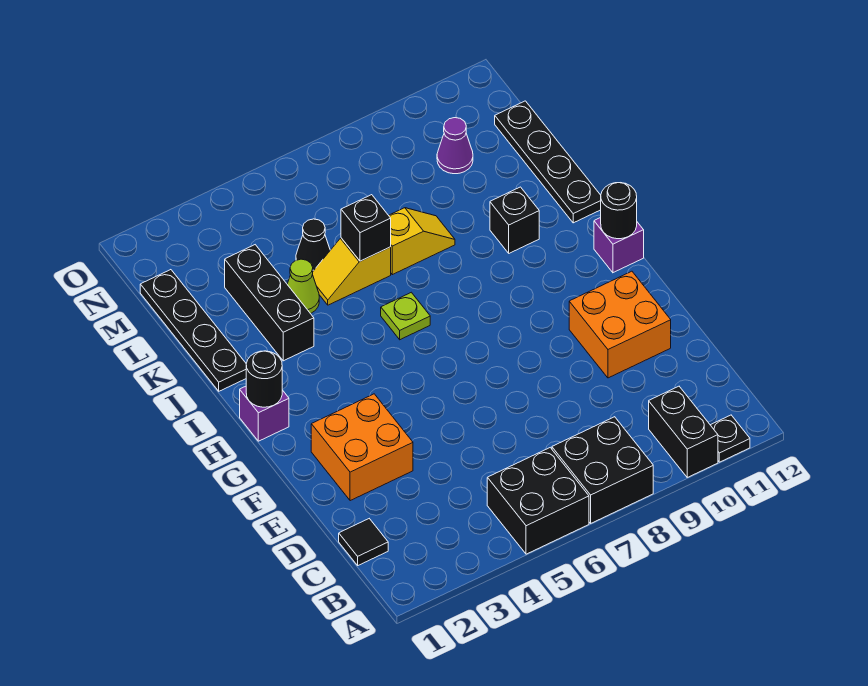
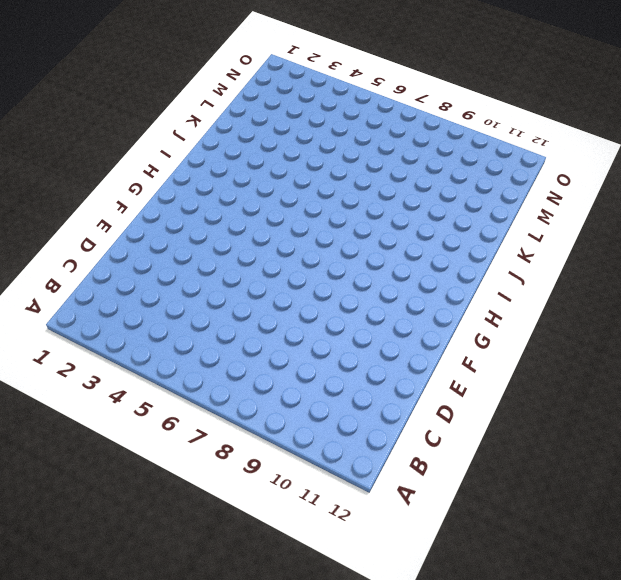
none -> black 2x2 brick [487,448,589,554]
none -> black 2x2 brick [552,417,653,523]
none -> black 1x2 brick [649,386,718,477]

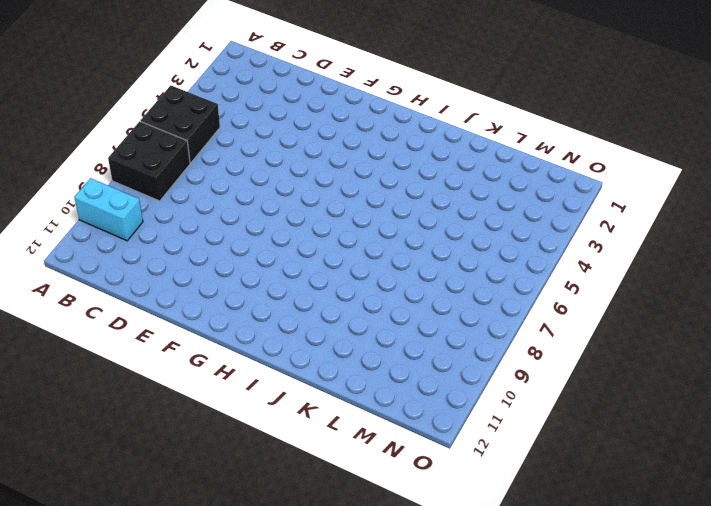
cyan 1x2 brick [74,178,143,241] -> black 1x2 brick [649,386,718,477]
none -> black 1x1 plate [711,415,750,462]
none -> black 1x1 tile [339,519,388,565]
none -> orange 2x2 brick [311,394,413,501]

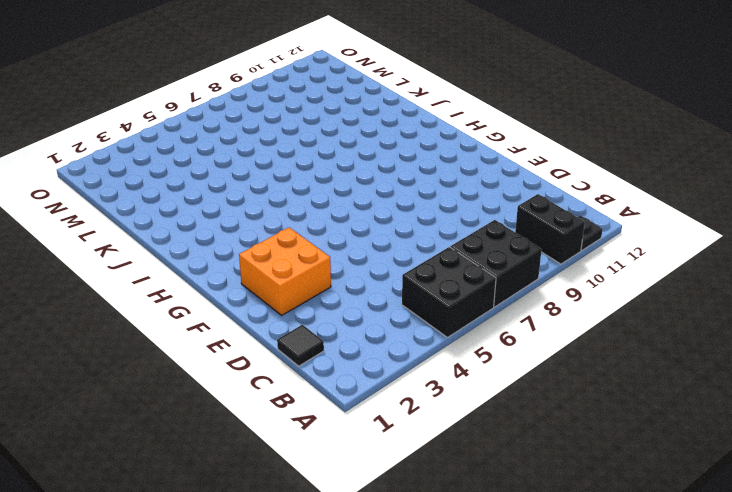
none -> orange 2x2 brick [569,271,671,378]
none -> purple 1x1 brick [240,386,289,441]
none -> purple 1x1 brick [594,218,644,273]

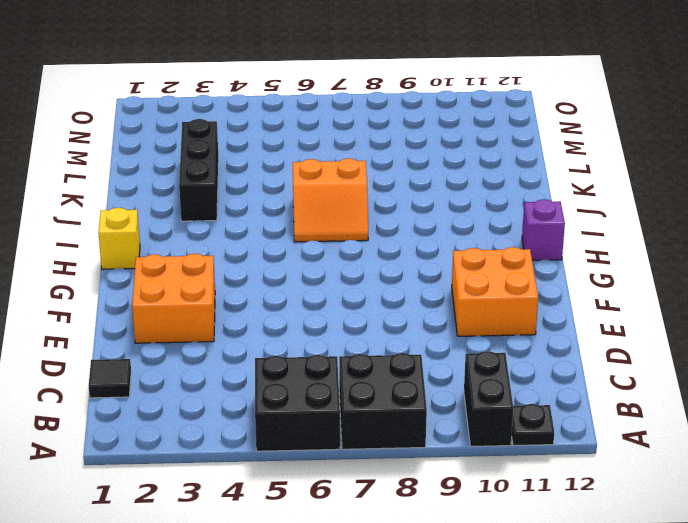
yellow 1x1 brick [98,208,140,269] -> purple 1x1 brick [240,386,289,441]
orange 2x2 slope [293,158,368,242] -> lime 1x1 plate [381,292,430,340]
none -> black 1x4 plate [140,270,246,391]
none -> black 1x1 brick [490,187,539,253]
none -> black 1x4 plate [495,101,601,223]

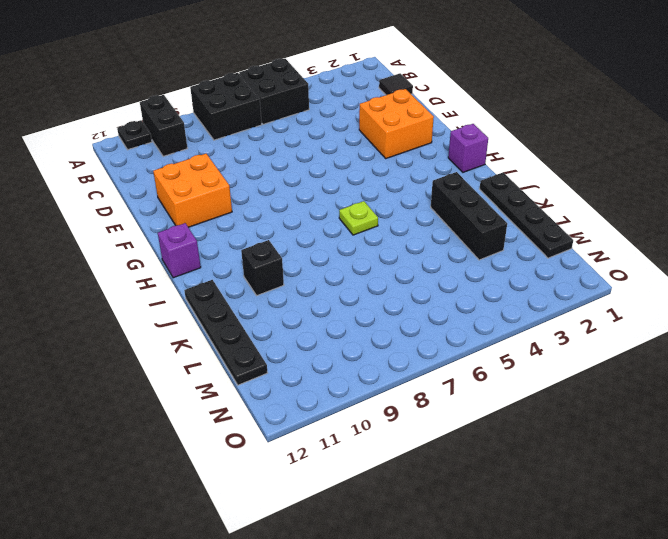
none -> lime 1x1 cone [287,259,319,314]
none -> yellow 1x2 slope [312,238,391,305]
none -> yellow 1x2 slope [389,208,455,275]

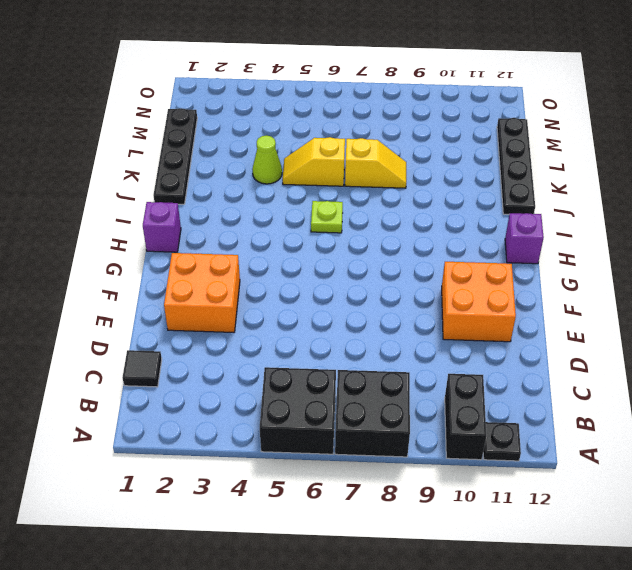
none -> black 1x3 brick [225,245,314,361]
none -> black 1x1 brick [490,187,539,253]
none -> black 1x1 cone [296,219,330,271]

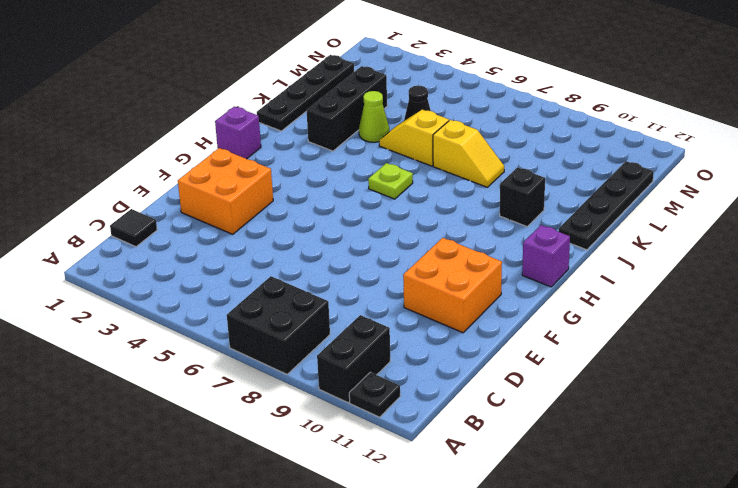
none -> black 2x2 brick [487,448,589,554]
none -> purple 1x1 cone [437,118,473,174]
none -> black 1x1 round brick [246,351,282,407]

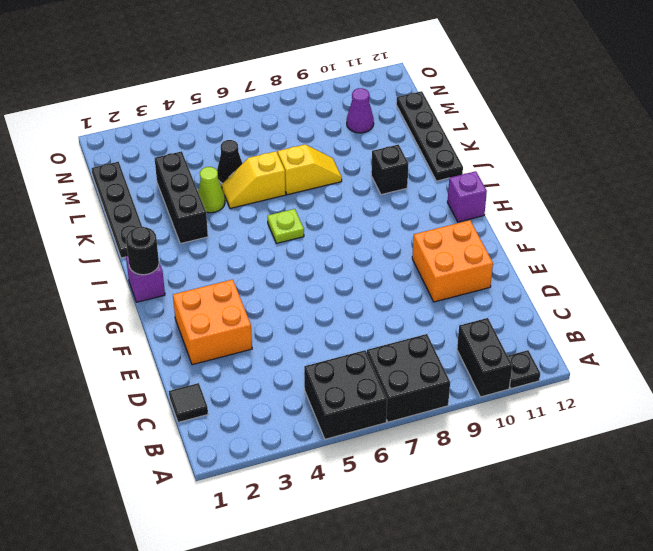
none -> black 1x1 round brick [601,183,637,239]
none -> black 1x1 brick [341,195,391,261]

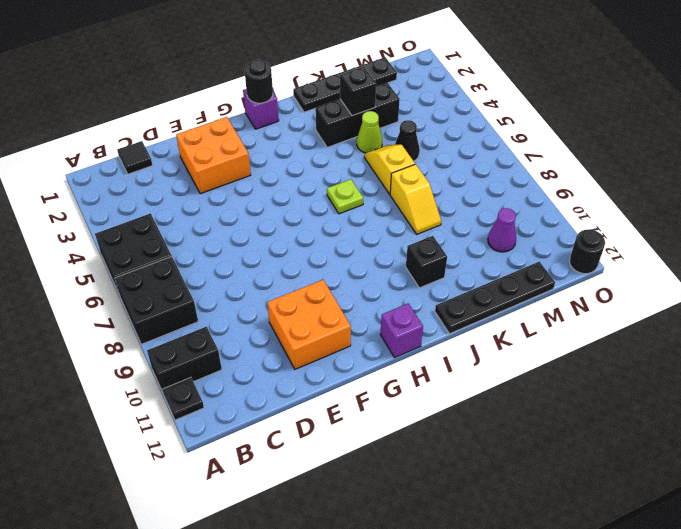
black 1x1 brick [340,67,376,116] -> black 1x1 brick moved to [341,195,391,261]
black 1x1 round brick [569,230,605,274] -> black 1x1 round brick moved to [601,183,637,239]

